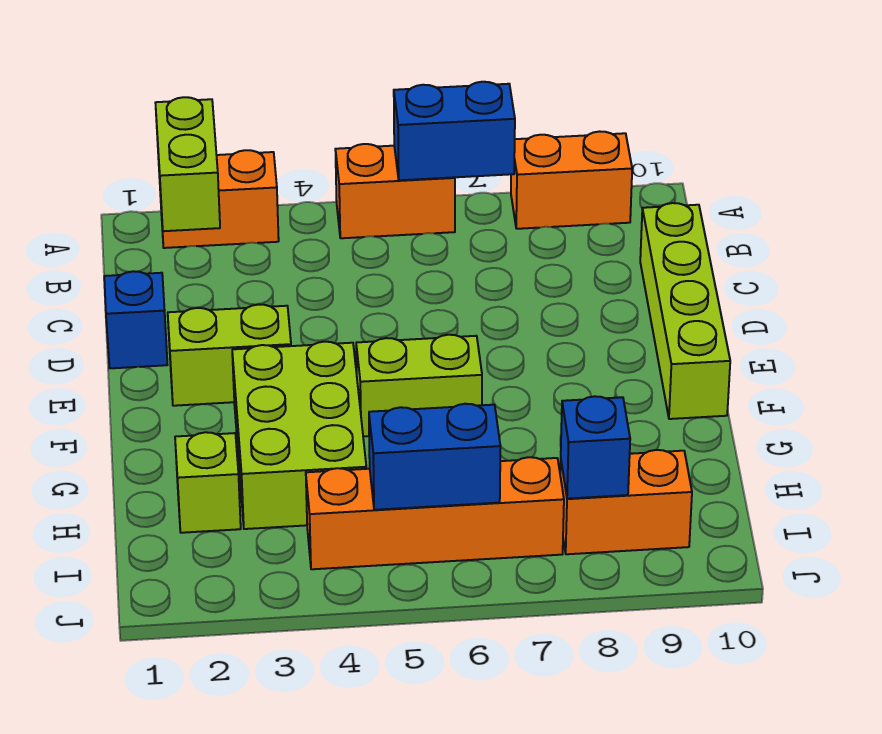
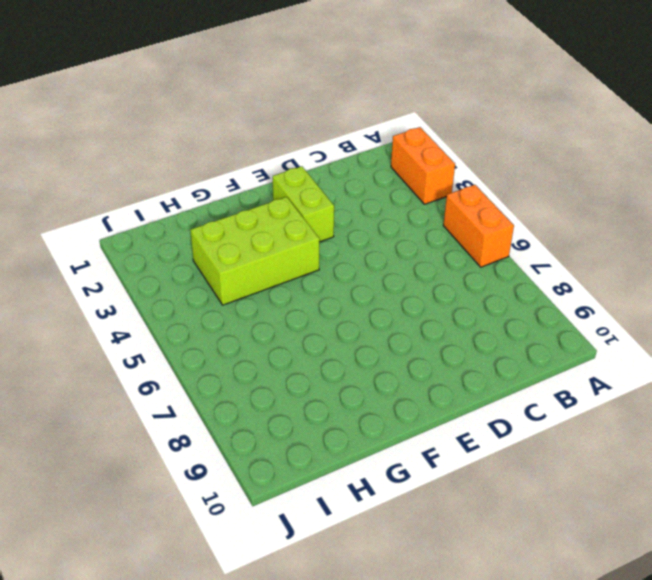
none -> orange 1x2 brick [511,131,632,229]
none -> lime 1x4 brick [640,203,730,419]
none -> blue 1x1 brick [104,271,167,368]

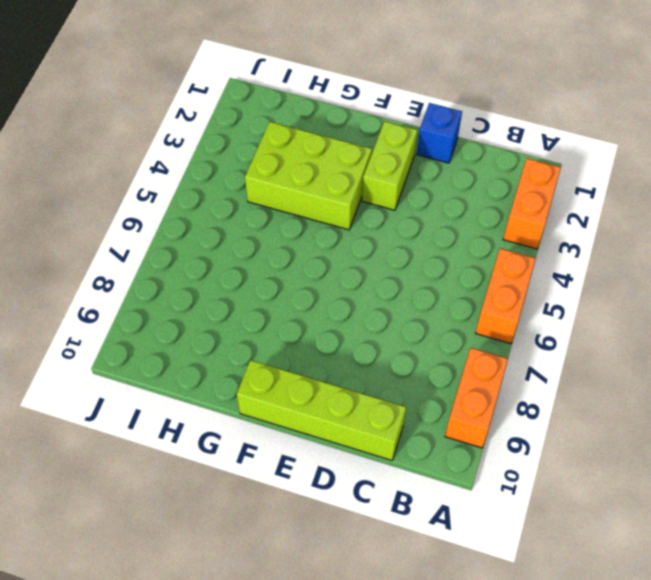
none -> lime 1x2 brick [356,335,482,436]
none -> lime 1x1 brick [175,432,241,533]
none -> orange 1x4 brick [306,457,564,569]

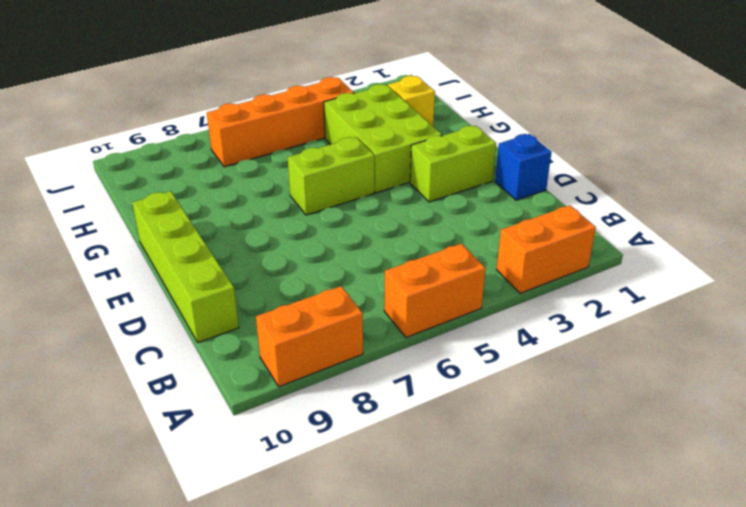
yellow 1x1 brick [388,76,435,126] -> lime 1x1 brick [175,432,241,533]
none -> orange 1x2 brick [560,450,692,554]
none -> lime 1x2 brick [156,97,220,231]
none -> blue 1x2 brick [394,82,515,180]

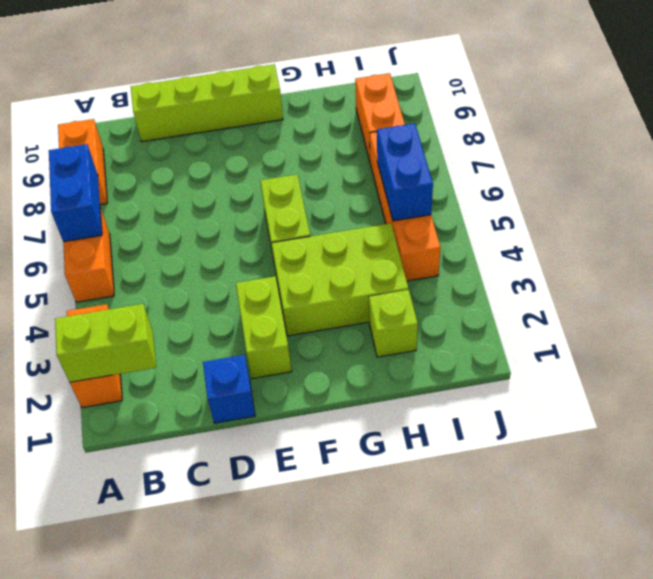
none -> blue 1x1 brick [561,396,630,499]

